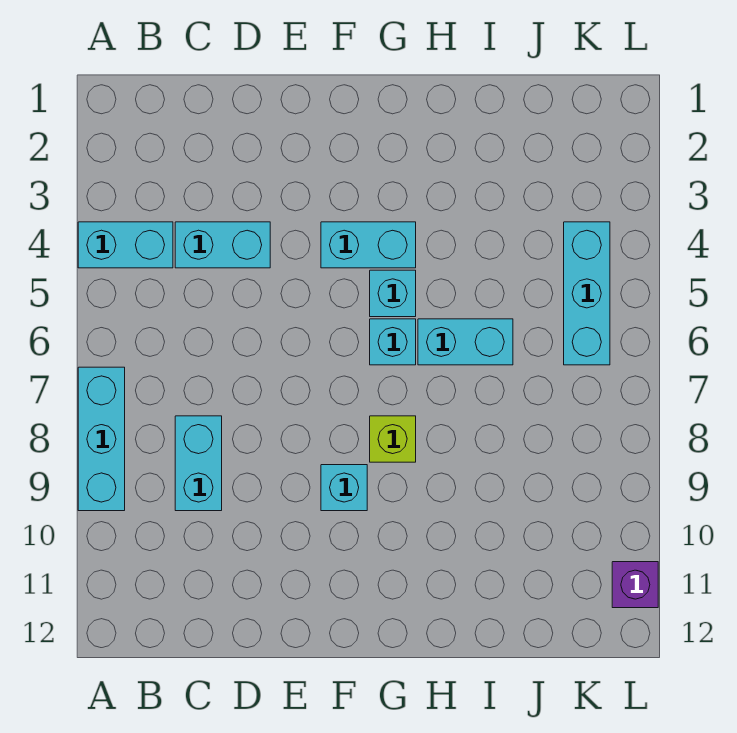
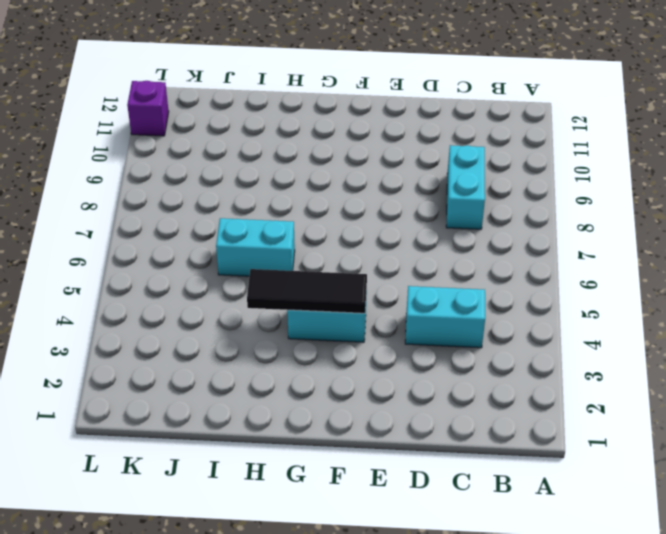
black 1x3 tile [247,269,367,313] -> none
none -> cyan 1x2 brick [78,222,173,268]
none -> cyan 1x3 brick [78,367,125,511]
none -> cyan 1x1 brick [321,465,367,511]

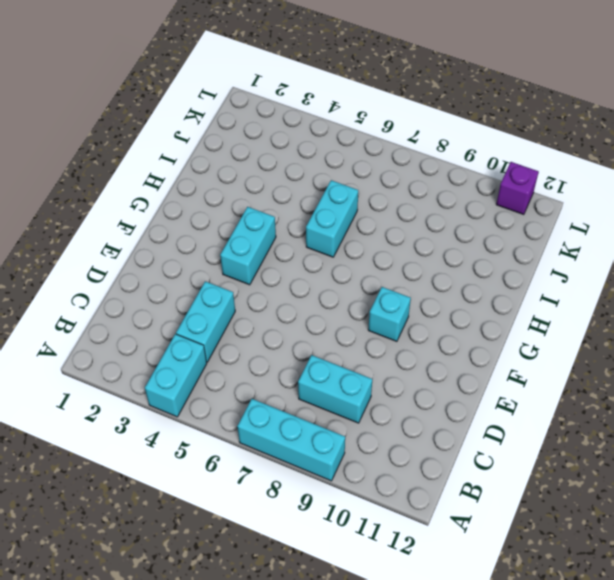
none -> cyan 1x1 brick [370,270,416,317]
none -> cyan 1x1 brick [370,319,416,365]
none -> lime 1x1 brick [370,416,416,462]

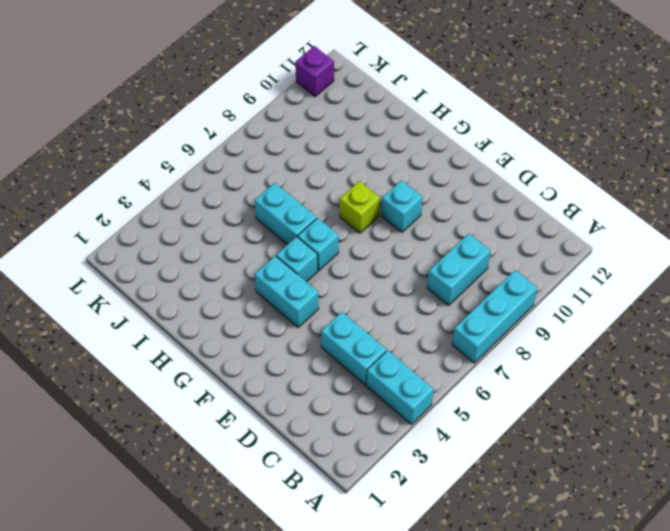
none -> cyan 1x3 brick [564,222,610,365]

